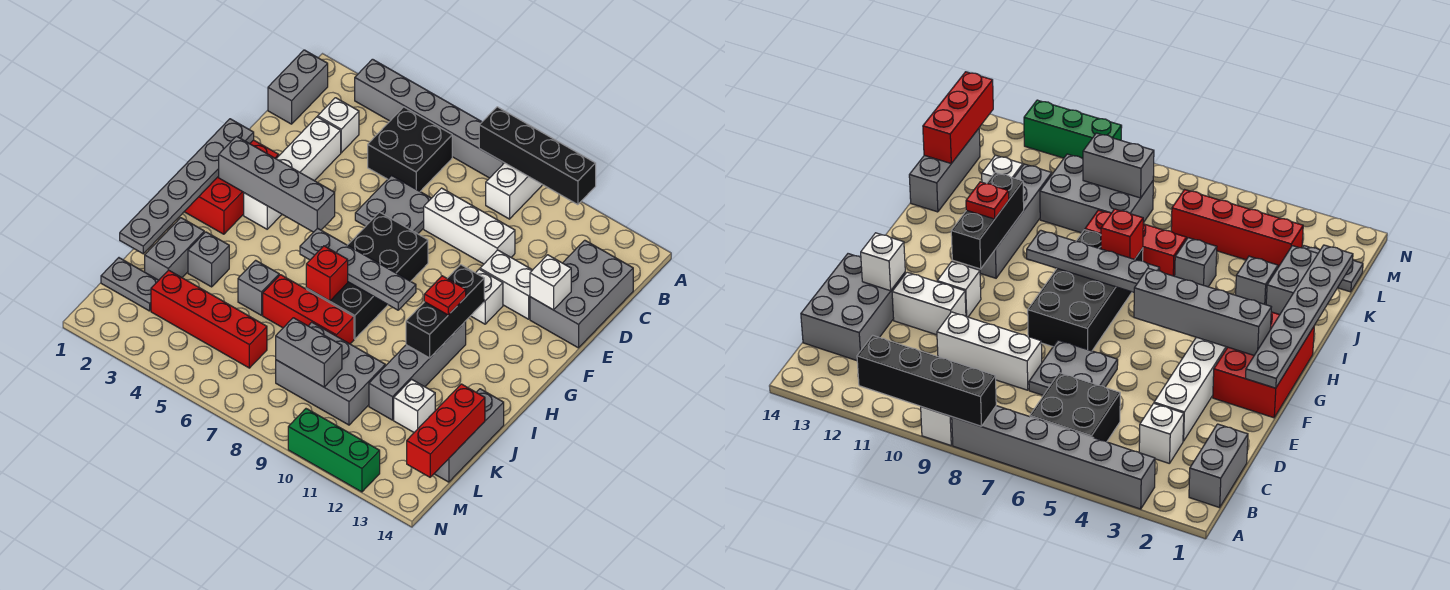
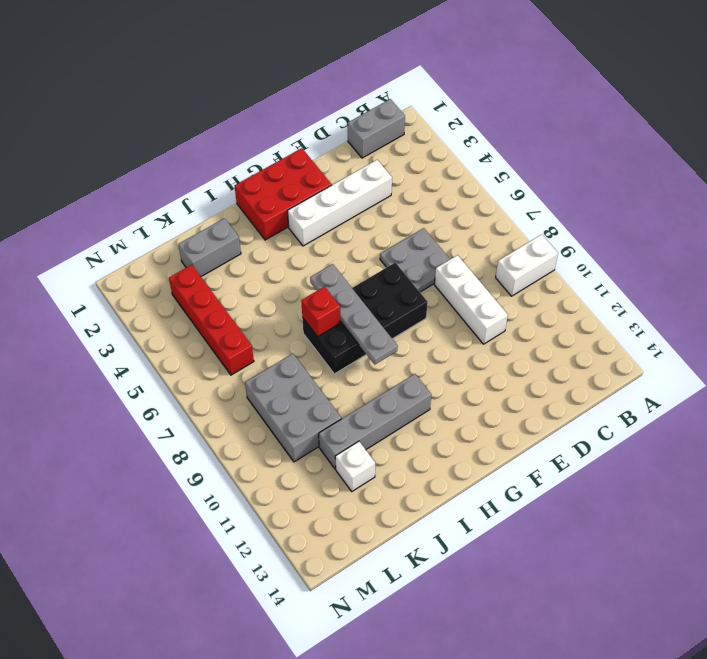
none -> grey 1x6 brick [355,59,504,178]
none -> black 2x2 brick [368,107,452,191]
none -> white 1x1 brick [318,98,359,153]
none -> grey 2x3 brick [530,240,633,348]

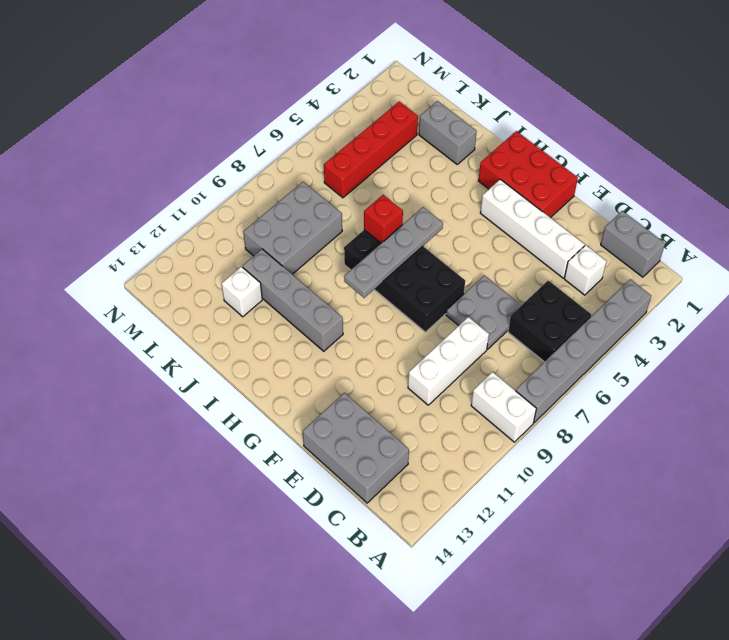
none -> white 1x2 brick [480,250,532,319]
none -> white 1x1 brick [471,269,503,324]
none -> grey 1x1 brick [188,232,229,287]
none -> grey 1x1 brick [238,260,279,315]

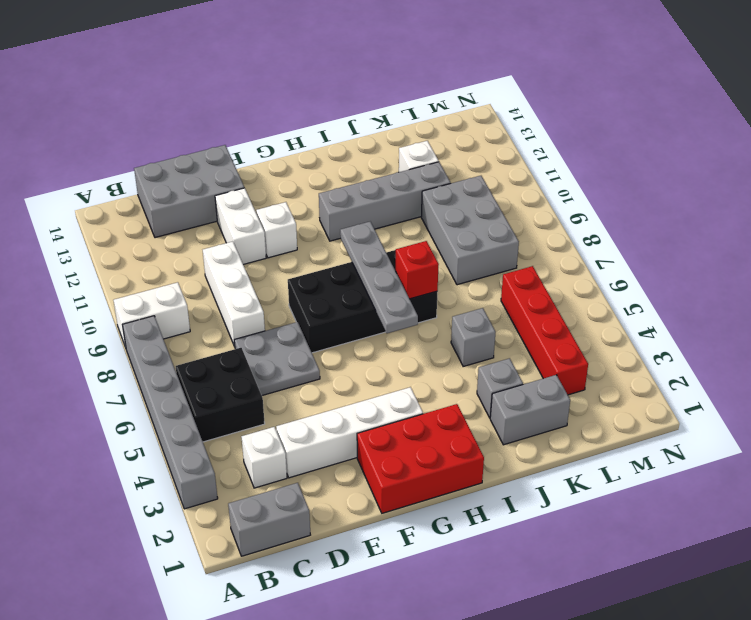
none -> red 1x3 brick [263,275,354,344]
none -> grey 1x3 brick [434,389,504,482]
none -> grey 1x2 plate [101,258,159,311]
none -> green 1x3 brick [288,409,380,492]

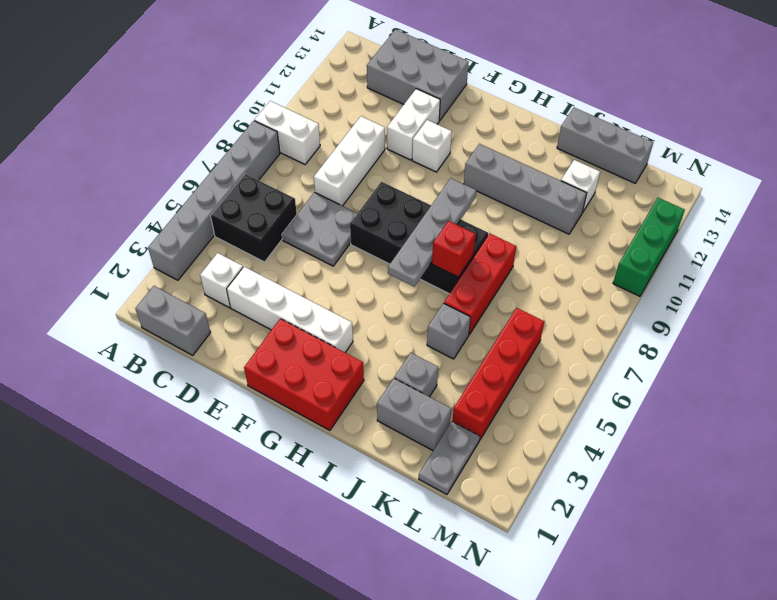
none -> grey 2x3 brick [276,322,385,425]
none -> black 1x4 brick [479,107,596,205]
none -> white 1x1 brick [530,255,571,310]
none -> grey 1x6 plate [120,119,254,254]

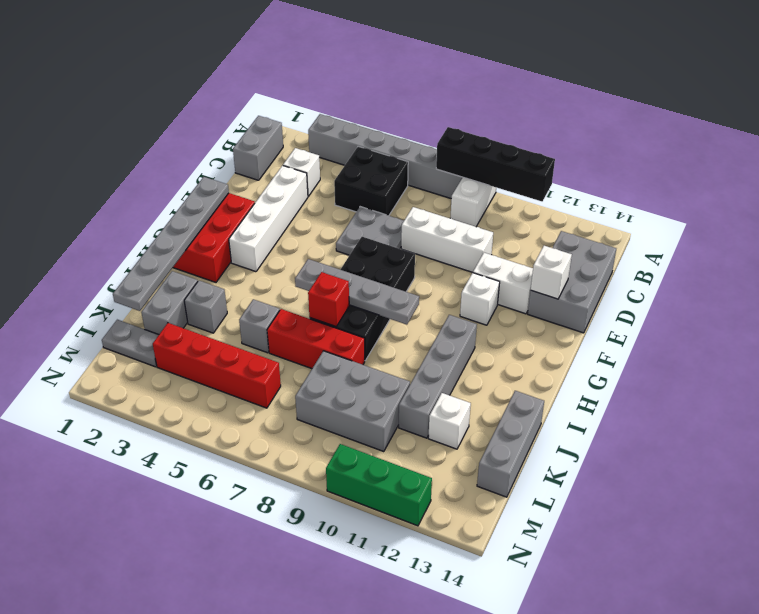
none -> grey 1x4 brick [219,136,335,232]
none -> black 1x3 brick [406,265,484,358]
none -> red 1x3 brick [407,384,485,477]
none -> grey 1x2 brick [276,318,342,387]

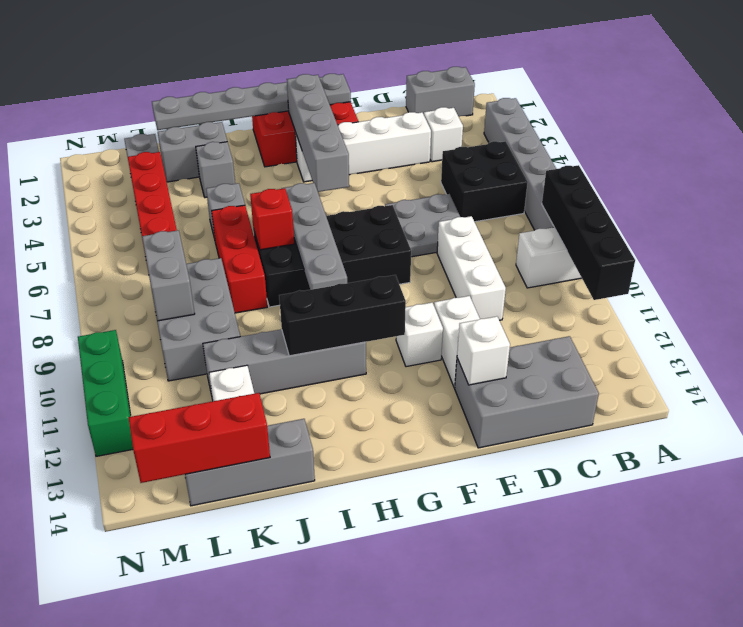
none -> red 1x1 plate [424,276,466,315]

